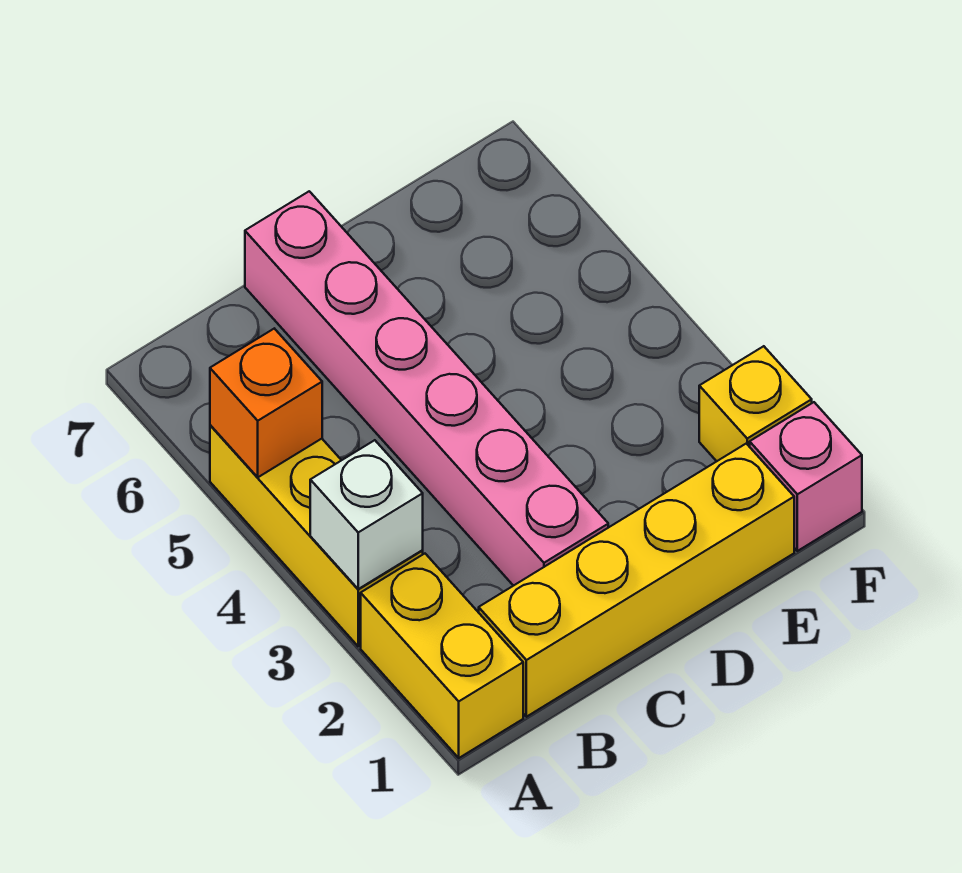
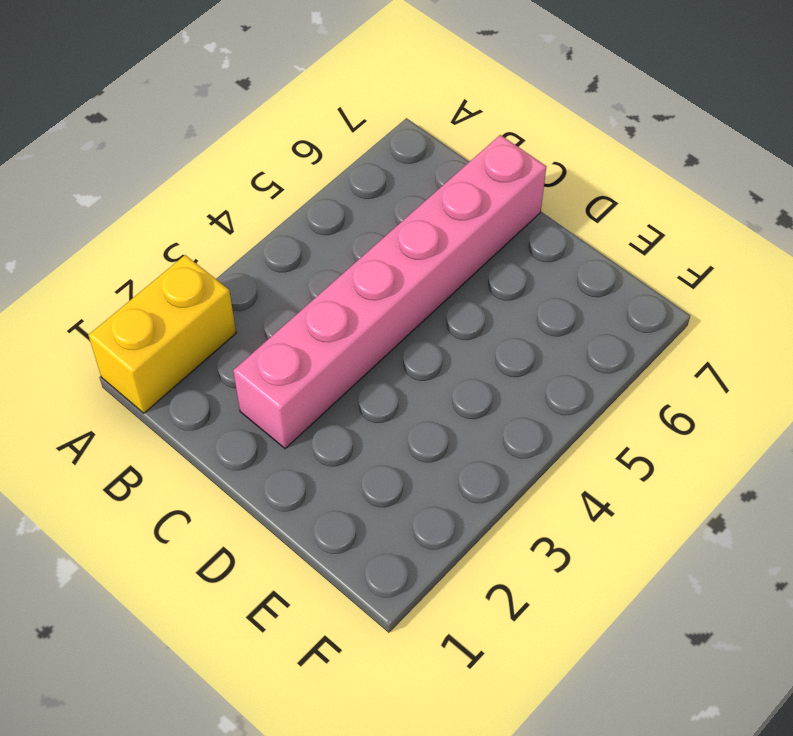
none -> yellow 1x3 brick [210,425,423,646]
none -> yellow 1x4 brick [479,444,794,717]

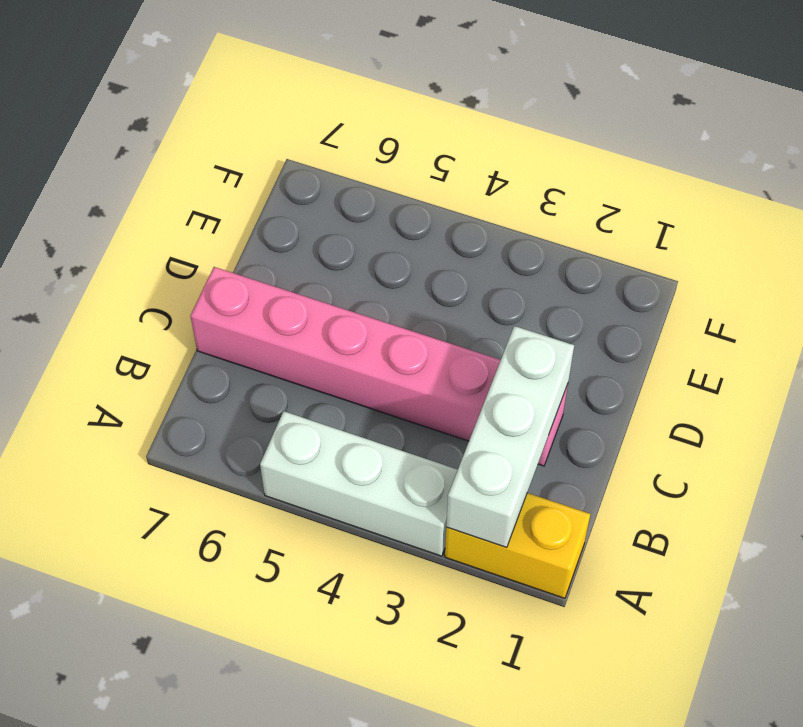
white 1x3 brick [446,326,574,548] -> none
white 1x3 brick [260,411,458,556] -> yellow 1x3 brick [210,425,423,646]
none -> yellow 1x4 brick [479,444,794,717]
none -> pink 1x1 brick [750,402,862,551]

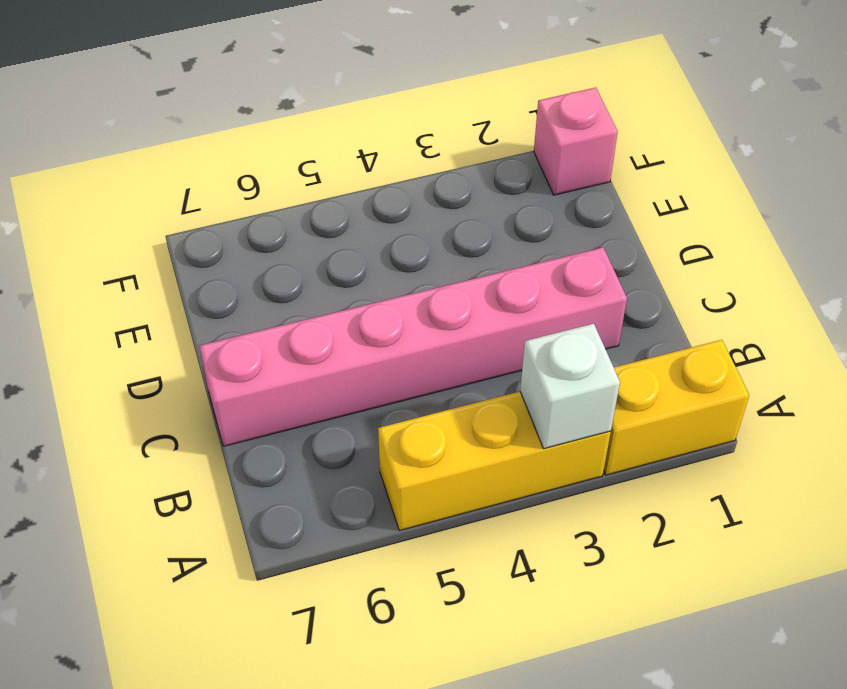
none -> yellow 1x4 brick [479,444,794,717]
none -> yellow 1x1 brick [699,346,812,461]

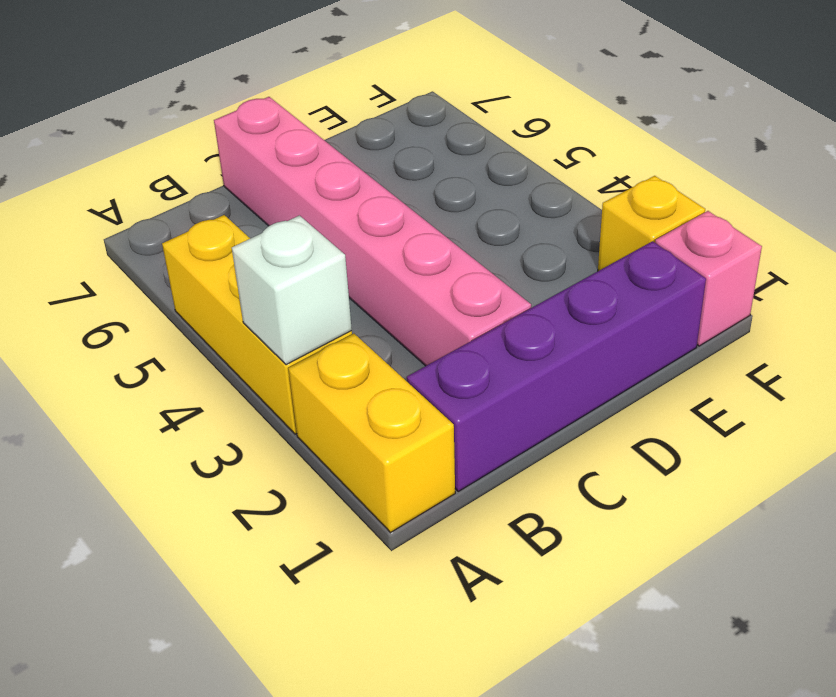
purple 1x4 brick [407,241,706,491] -> yellow 1x4 brick [479,444,794,717]
none -> orange 1x1 brick [210,329,322,477]

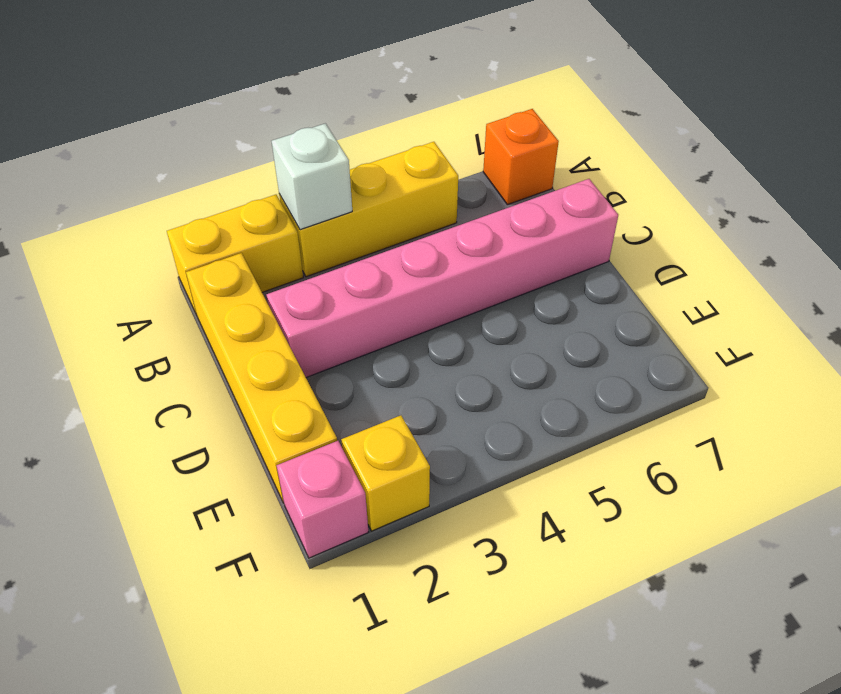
orange 1x1 brick [483,109,559,205] -> orange 1x1 brick moved to [210,329,322,477]

